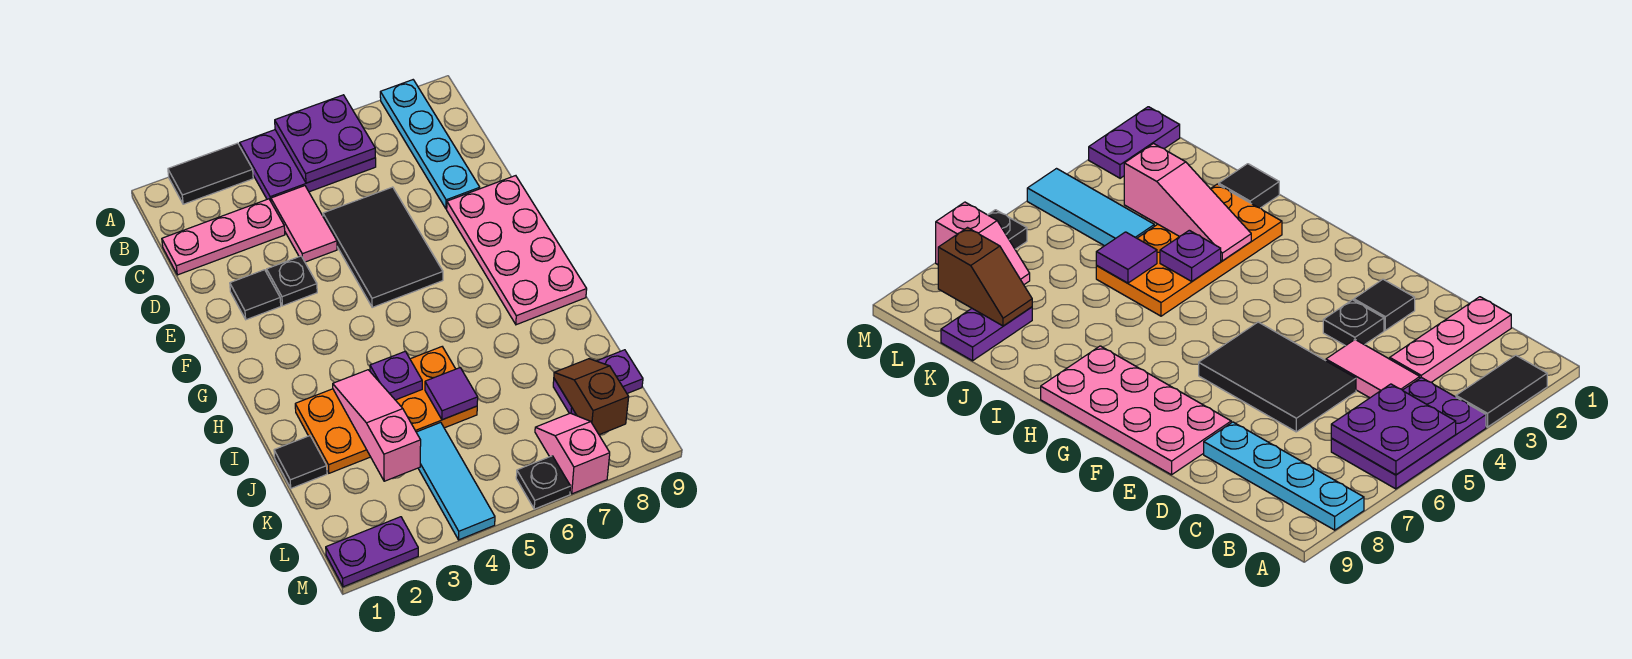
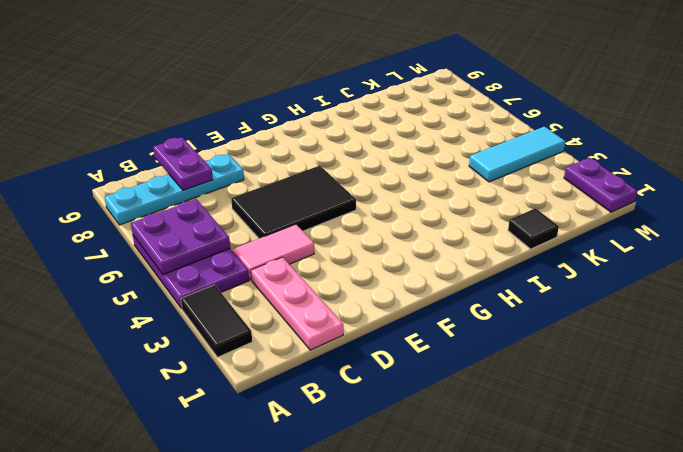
purple 1x2 plate [153,137,213,190] -> purple 1x2 plate moved to [553,350,643,415]
none -> black 1x1 tile [230,270,281,320]
none -> black 1x1 plate [267,256,317,306]
none -> pink 2x4 plate [447,176,587,325]

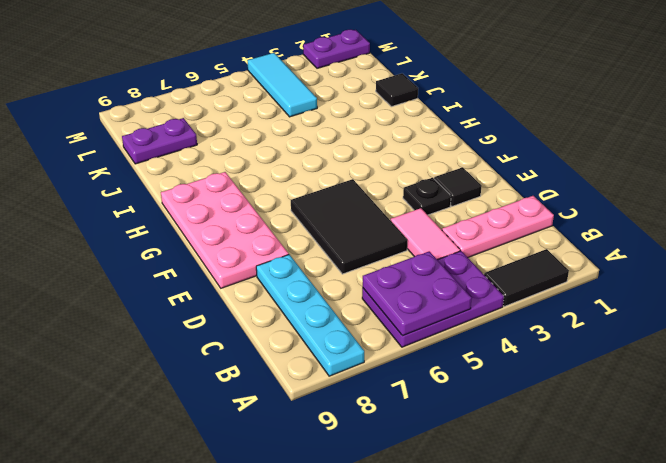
none -> orange 2x4 plate [295,347,477,473]
none -> pink 1x2 slope [535,413,610,494]
none -> black 1x1 plate [516,456,571,509]

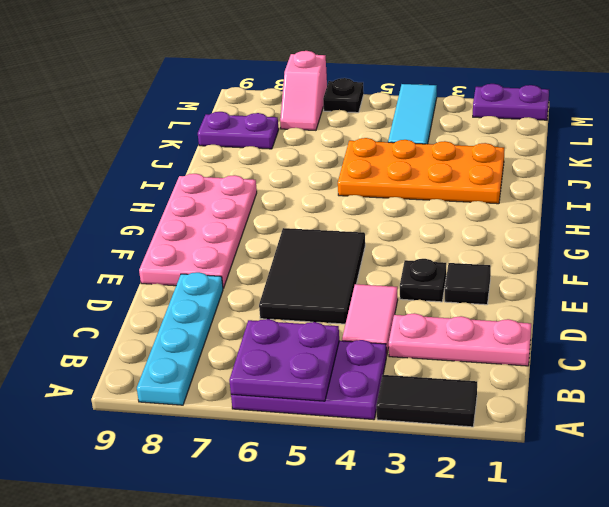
none -> black 1x1 tile [274,436,327,488]
none -> pink 1x3 slope [333,370,421,481]
none -> purple 1x1 plate [370,351,422,400]

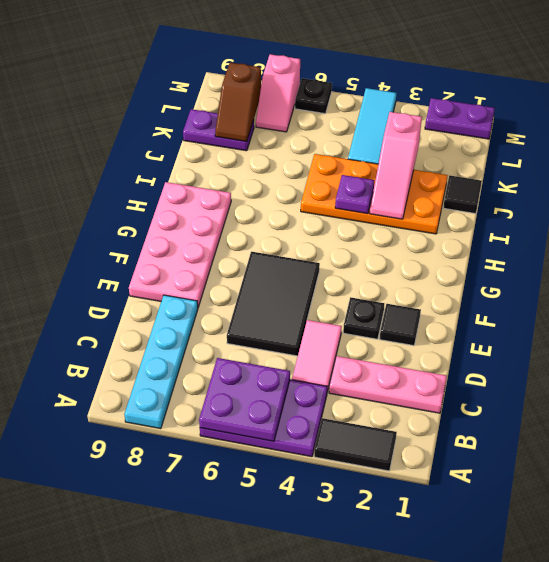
none -> purple 1x1 tile [425,368,478,420]

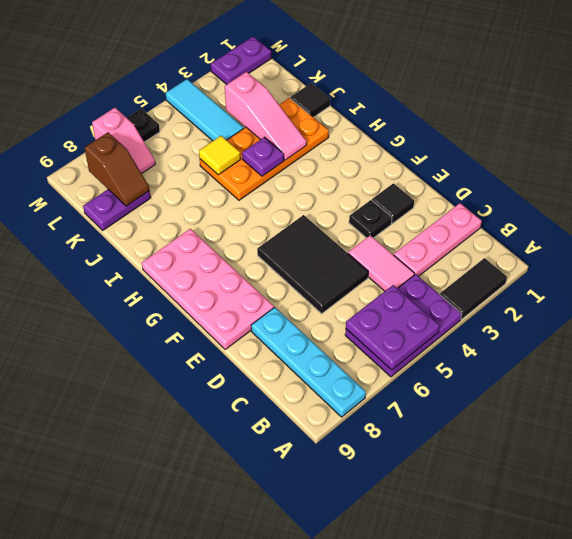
yellow 1x1 tile [199,136,241,175] -> purple 1x1 tile [425,368,478,420]

